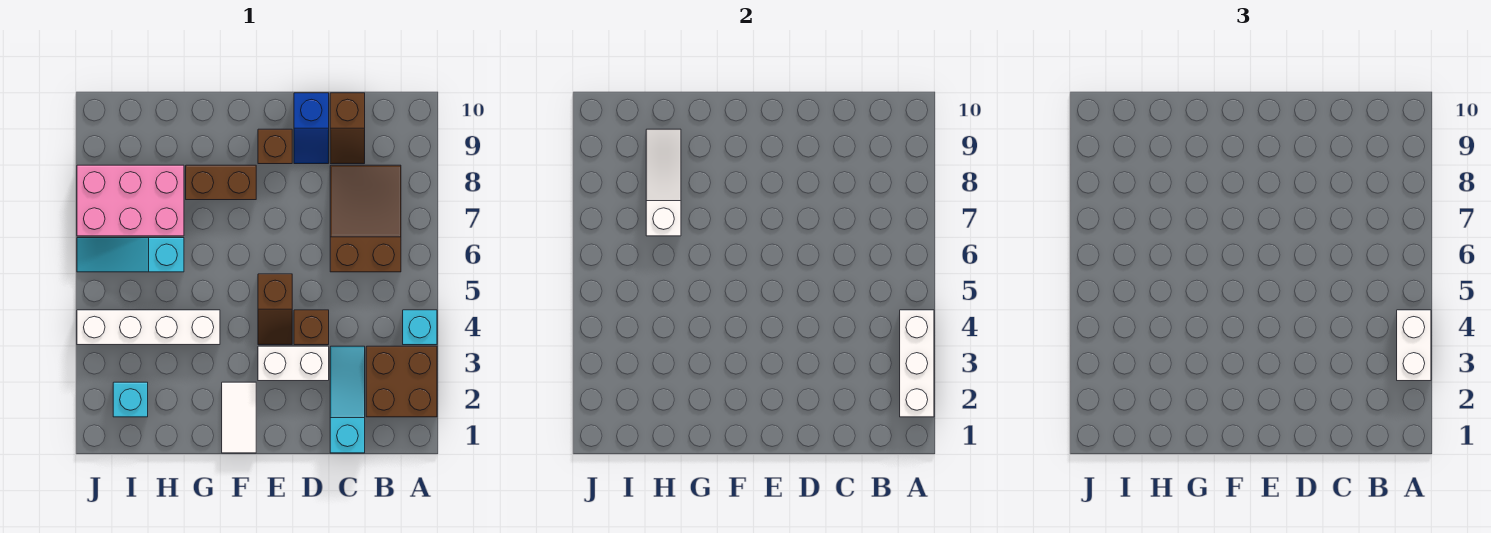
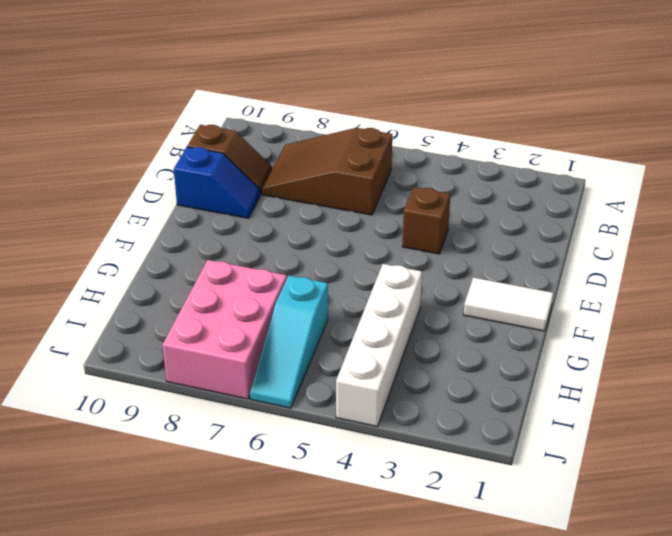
none -> brown 2x2 brick [366,346,437,417]
none -> cyan 1x1 brick [403,310,437,345]
none -> cyan 1x3 slope [330,346,365,453]

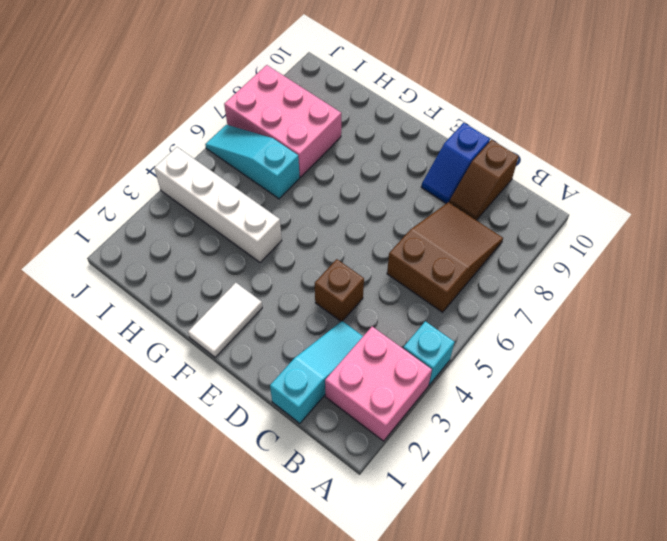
pink 2x2 brick [325,327,432,441] -> brown 2x2 brick [366,346,437,417]
none -> white 1x2 brick [258,346,329,381]
none -> brown 1x2 slope [258,274,292,345]
none -> brown 1x1 brick [258,129,292,164]

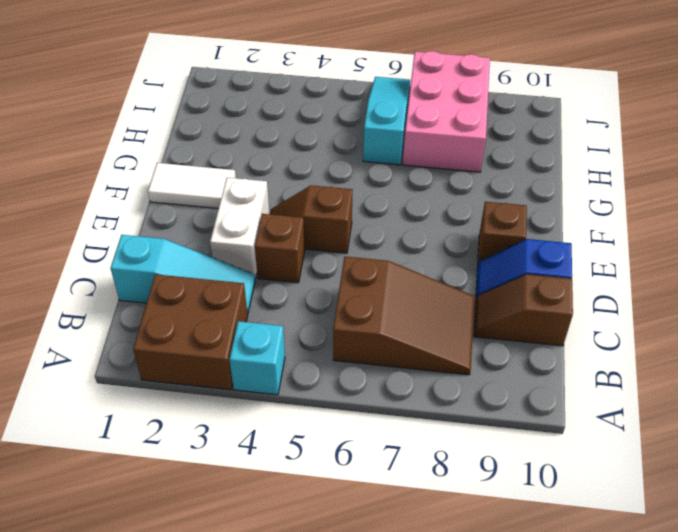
none -> brown 1x2 brick [186,165,256,200]
none -> white 1x4 brick [77,310,220,345]
none -> cyan 1x1 brick [113,382,148,417]

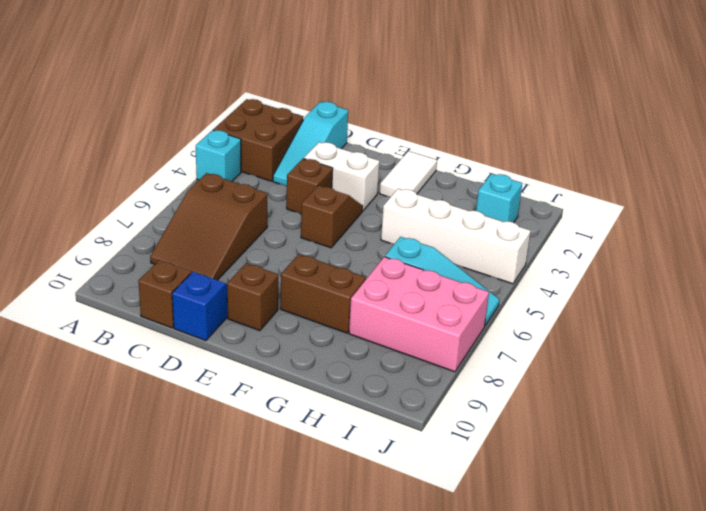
none -> white 1x3 brick [900,310,934,417]
none -> white 1x3 slope [646,129,681,236]
none -> white 1x2 brick [1397,310,1431,381]

